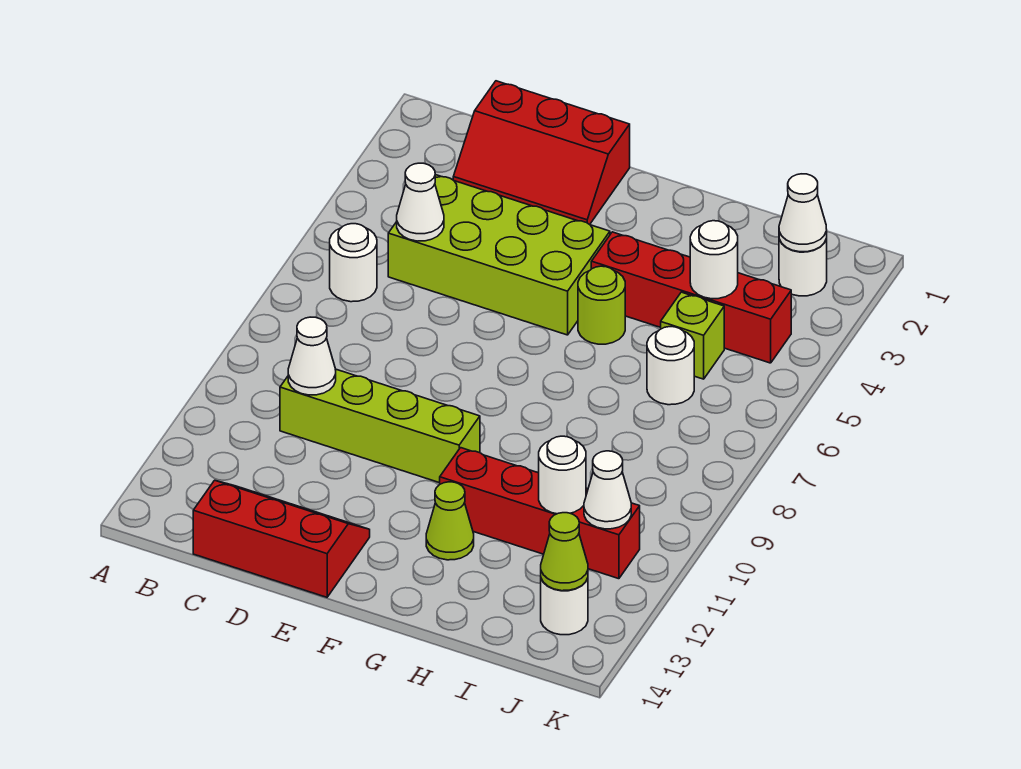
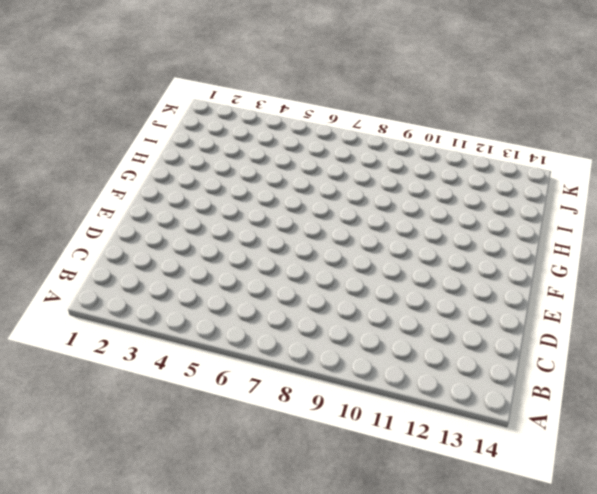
none -> white 1x1 round brick [330,224,377,302]
none -> red 2x3 slope [453,81,630,225]
none -> lime 2x4 brick [388,175,610,335]

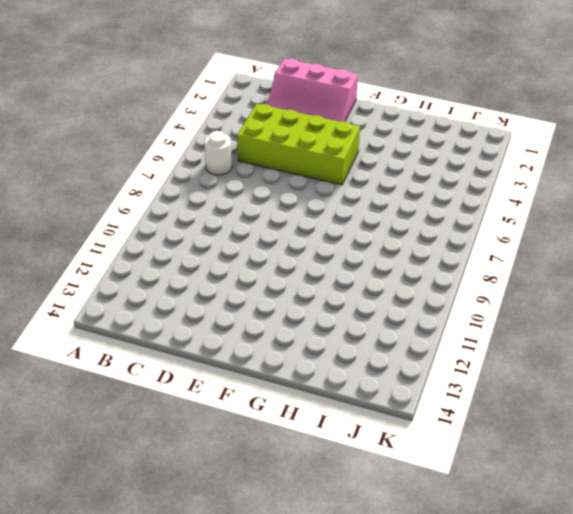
pink 2x3 slope [268,59,358,122] -> red 2x3 slope [453,81,630,225]
none -> lime 1x4 brick [280,369,480,483]
none -> red 2x3 slope [193,480,370,597]
none -> red 1x4 brick [591,232,791,363]

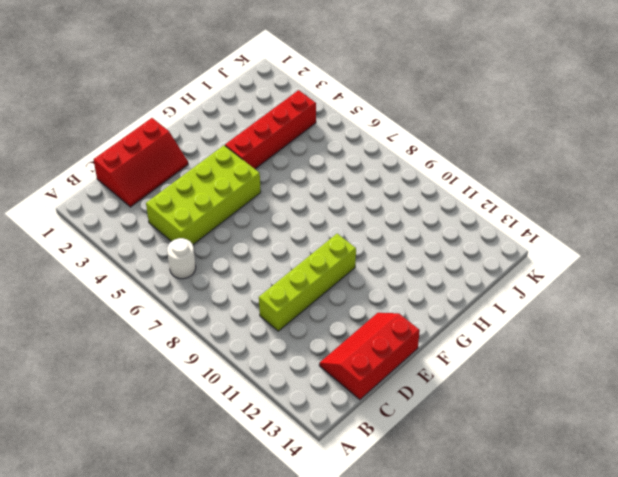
none -> lime 1x1 round brick [578,266,625,344]
none -> red 1x4 brick [440,448,640,579]
none -> lime 1x1 cone [426,482,474,560]

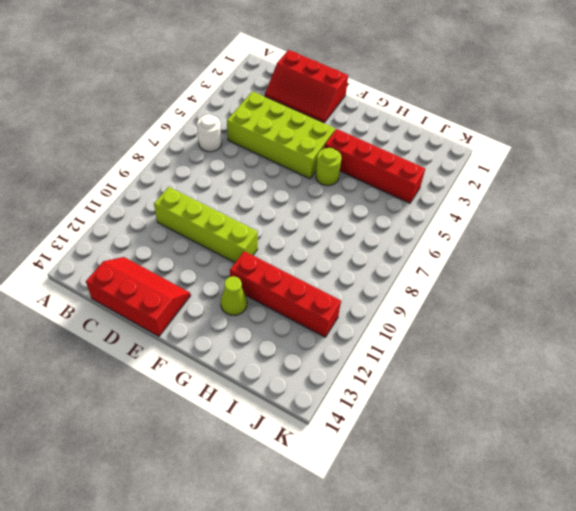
none -> lime 1x1 brick [661,292,724,379]
none -> white 1x1 round brick [647,327,694,405]
none -> white 1x1 round brick [779,239,827,296]

